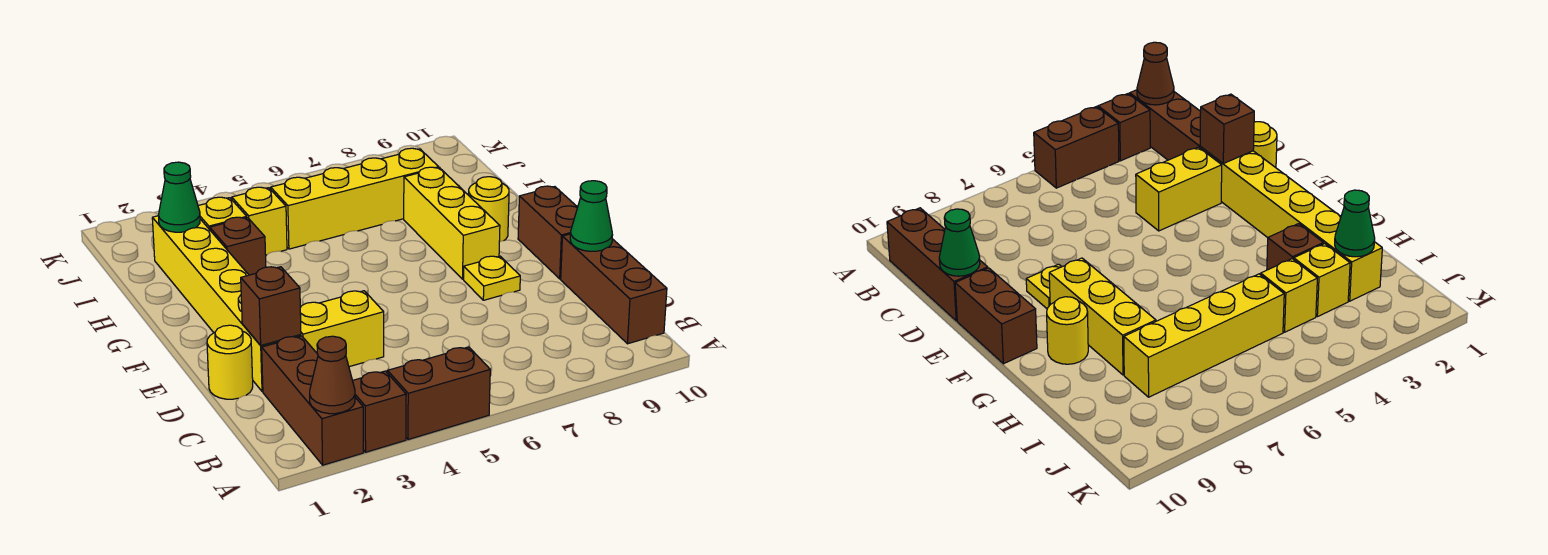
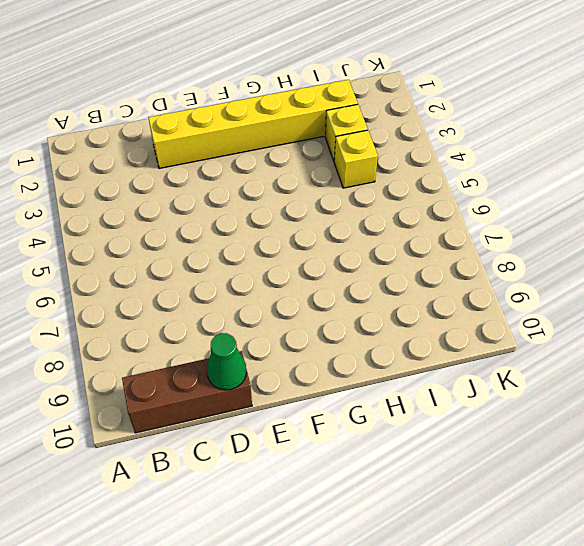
none -> brown 1x3 brick [262,336,364,465]
none -> brown 1x1 brick [353,371,406,452]
none -> brown 1x2 brick [387,347,490,440]

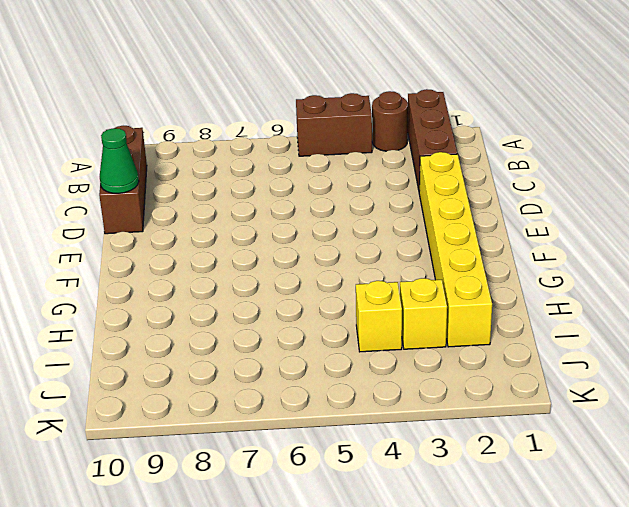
brown 1x1 round brick [372,91,408,151] -> brown 1x1 brick [353,371,406,452]
none -> yellow 1x1 round brick [207,325,253,399]
none -> yellow 1x2 brick [300,291,384,367]
none -> yellow 1x1 plate [464,256,520,300]

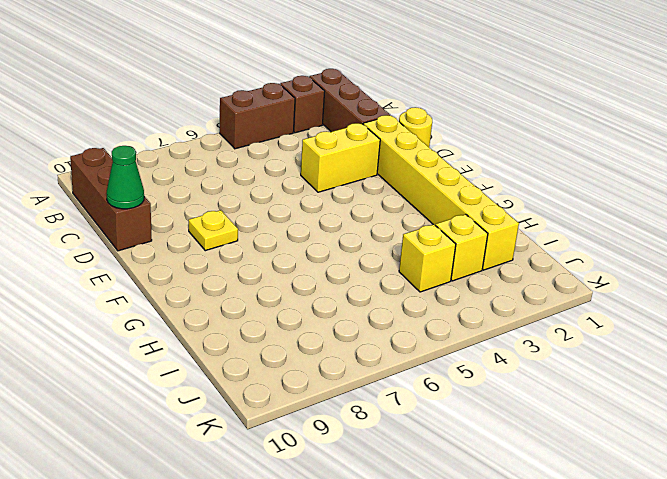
none -> brown 1x2 brick [518,186,578,279]
none -> yellow 1x3 brick [404,167,500,279]
none -> yellow 1x1 round brick [469,177,509,242]

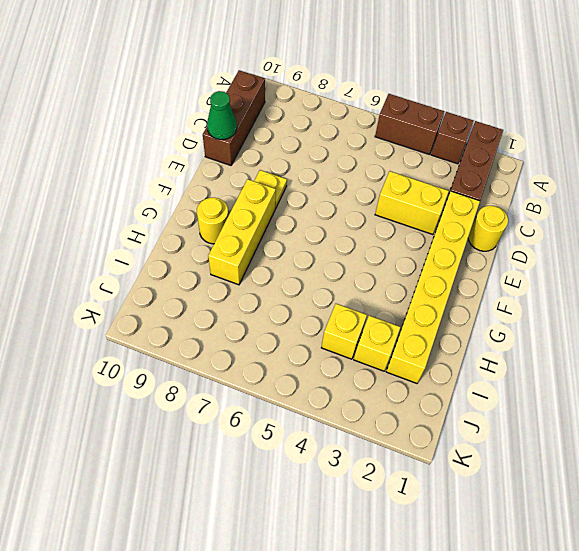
none -> brown 1x2 brick [518,186,578,279]
none -> brown 1x1 brick [210,217,266,275]
none -> yellow 1x4 brick [271,148,439,249]

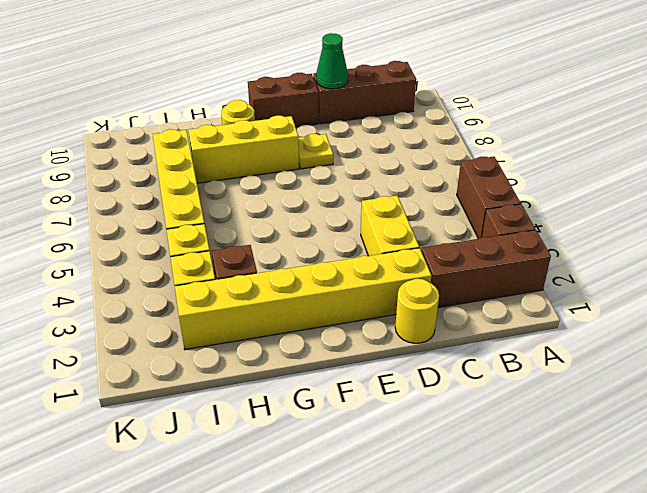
none -> brown 1x1 cone [310,336,355,414]
none -> brown 1x1 brick [241,267,301,345]
none -> green 1x1 cone [158,162,200,232]

